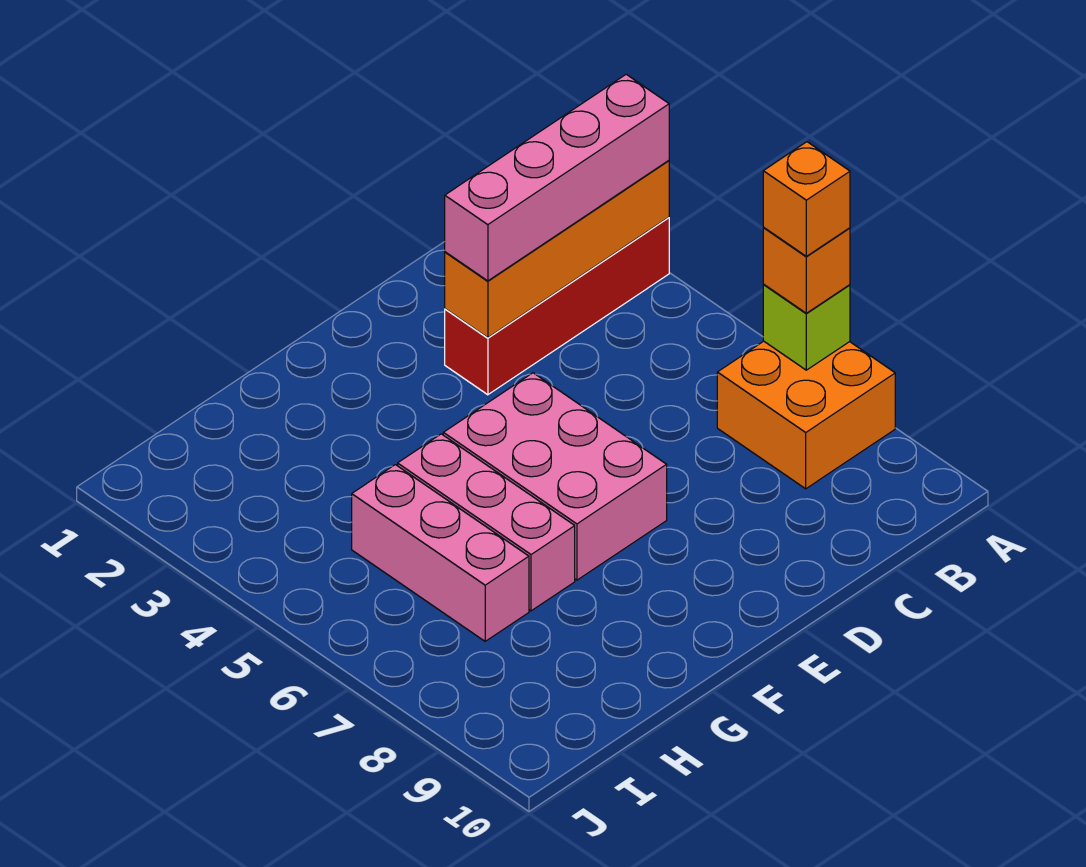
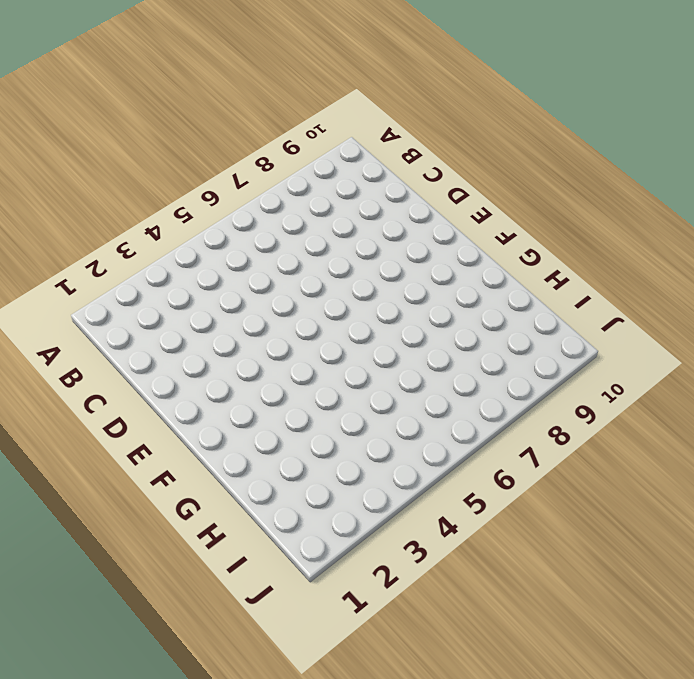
none -> red 1x4 brick [445,217,669,395]
none -> orange 2x2 brick [717,341,895,489]

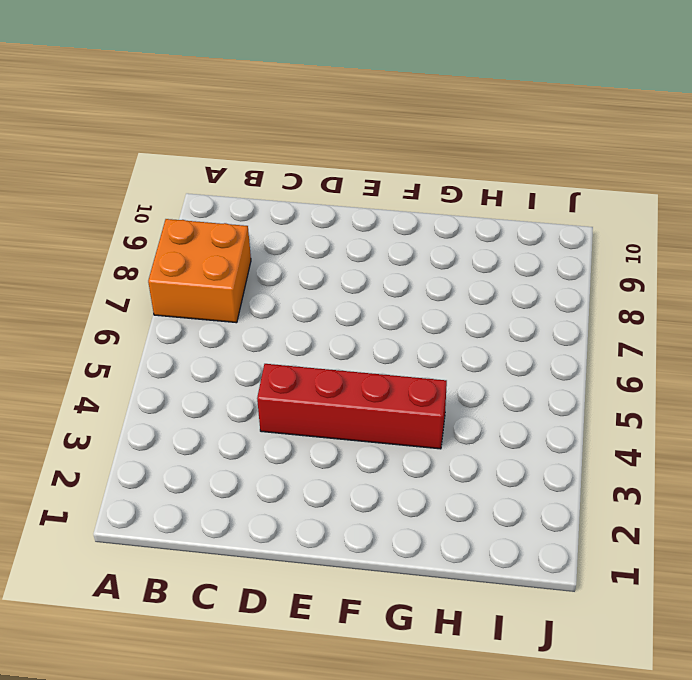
red 1x4 brick [257,364,447,449] -> red 1x4 brick moved to [445,217,669,395]
none -> pink 2x3 brick [443,373,667,580]
none -> pink 1x3 brick [398,434,575,611]

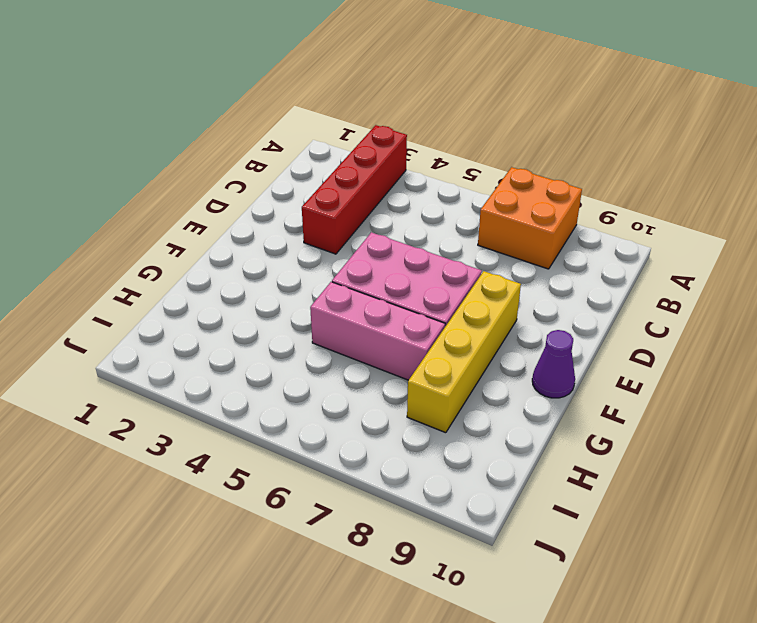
yellow 1x4 brick [407,271,521,433] -> none
purple 1x1 cone [532,330,575,398] -> none
none -> pink 1x3 brick [352,465,529,641]
none -> orange 1x4 brick [445,161,669,338]

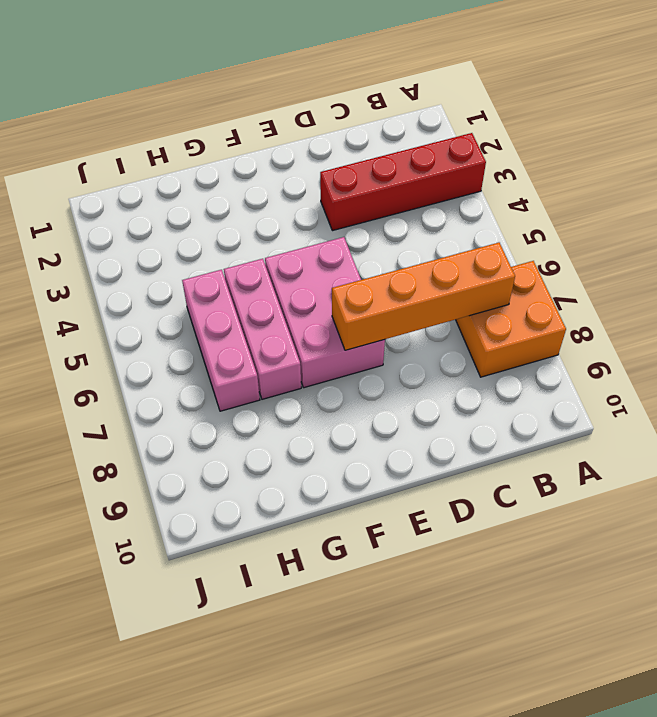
orange 1x4 brick [332,243,515,350] -> orange 1x4 brick moved to [445,161,669,338]
none -> lime 1x1 brick [763,285,850,370]
none -> pink 1x4 brick [445,74,669,281]

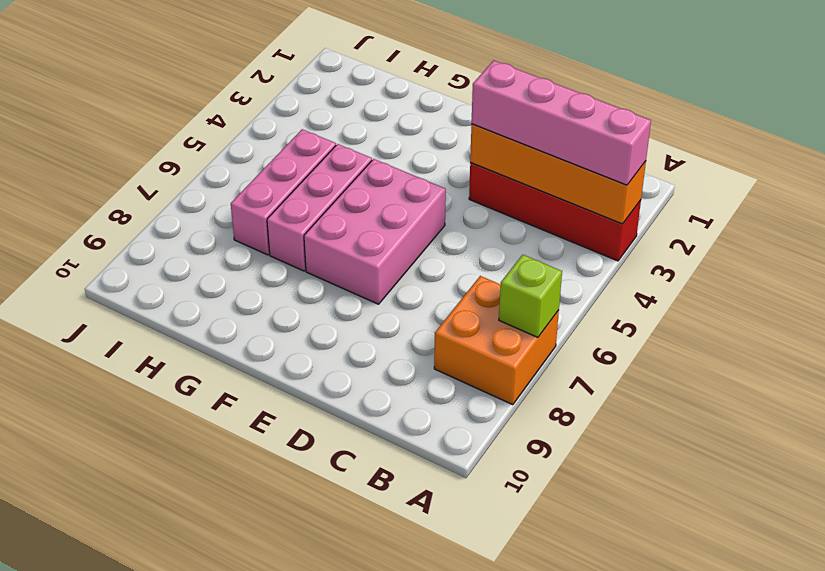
none -> orange 1x1 brick [763,228,850,313]
none -> orange 1x1 brick [763,142,850,256]

